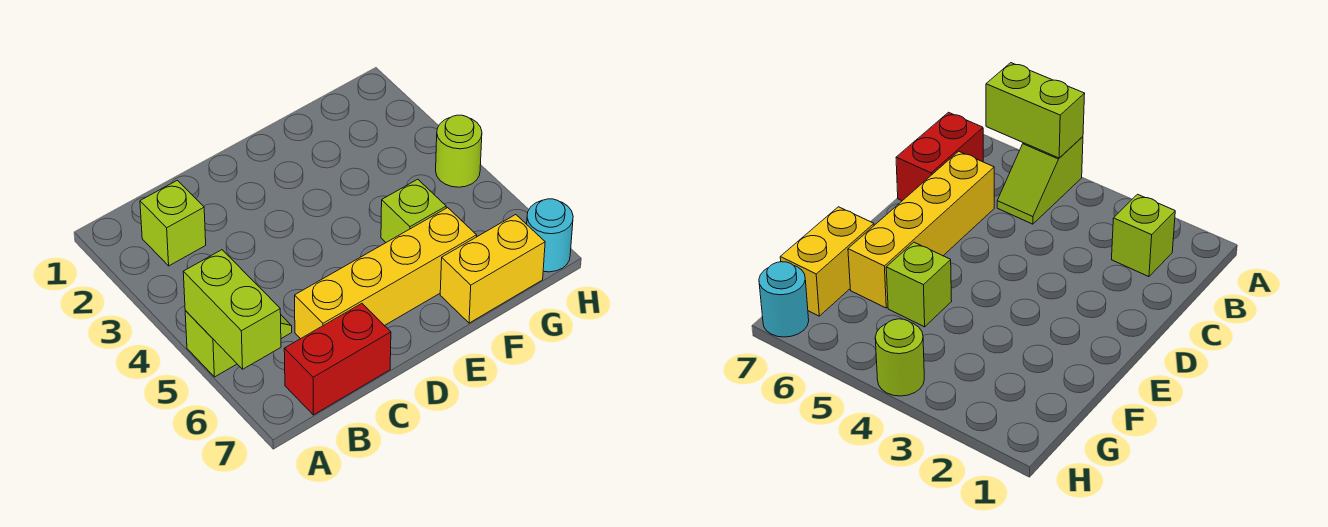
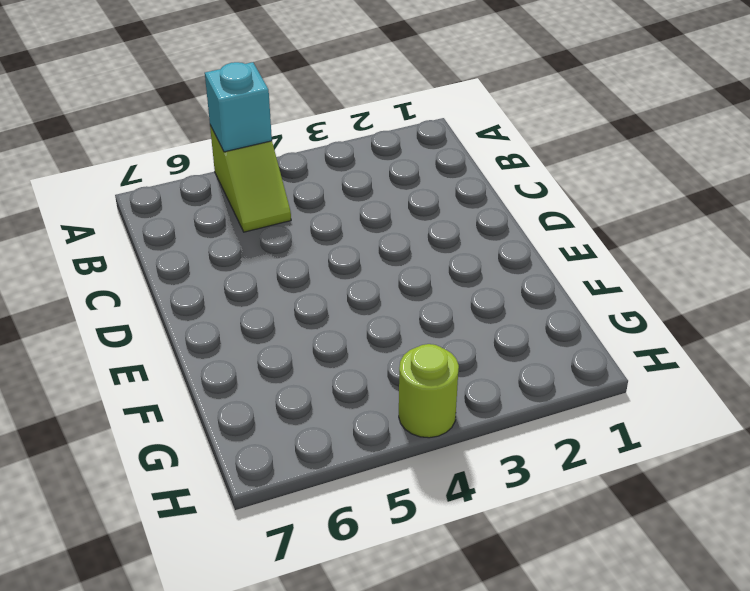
cyan 1x1 brick [205,62,272,152] -> lime 1x2 brick [183,250,281,369]
none -> lime 1x1 brick [140,180,206,266]
none -> red 1x2 brick [284,304,391,415]

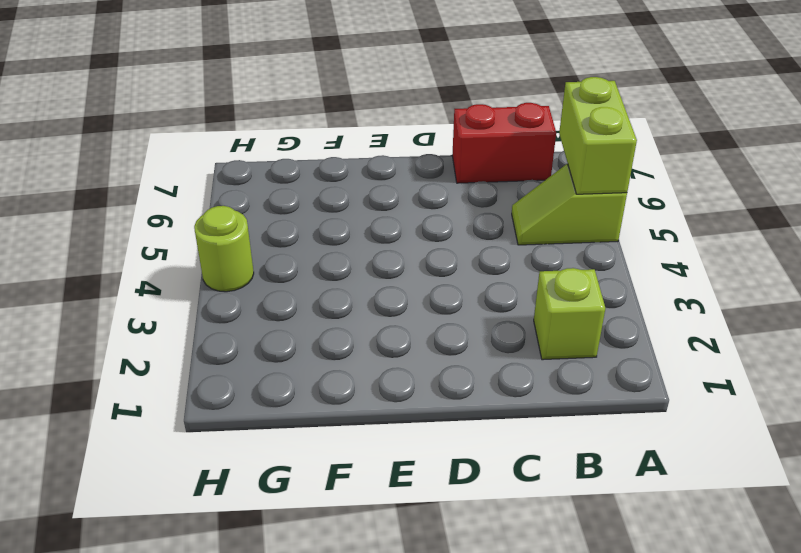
none -> yellow 1x4 brick [295,208,477,339]
none -> lime 1x1 brick [381,179,446,242]

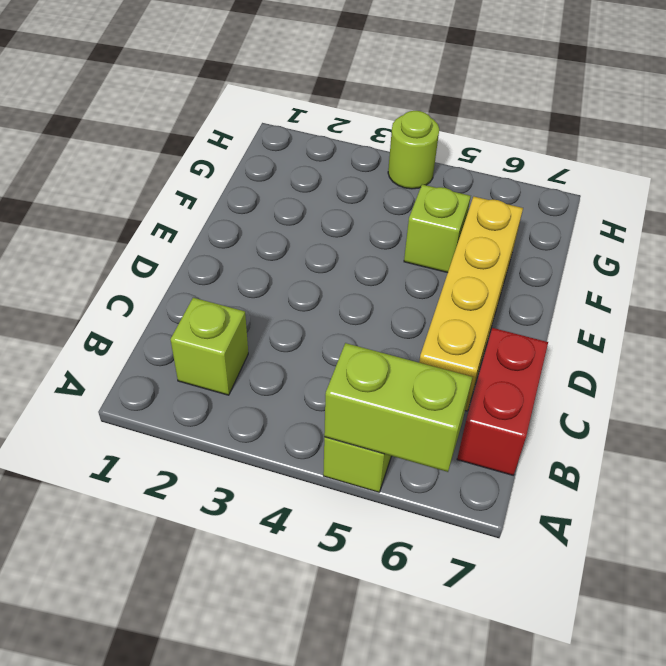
none -> yellow 1x2 brick [440,215,545,323]
none -> cyan 1x1 round brick [527,199,573,272]

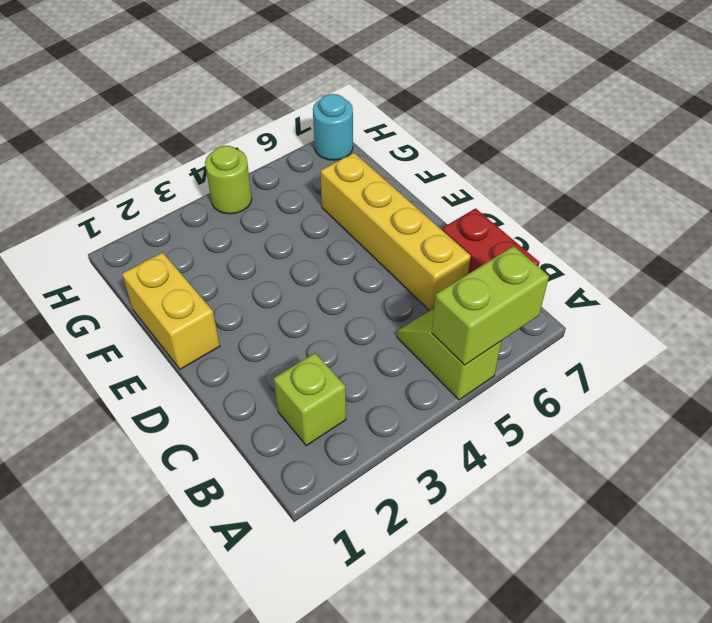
yellow 1x2 brick [122,252,220,369] -> yellow 1x2 brick moved to [440,215,545,323]
none -> lime 1x1 brick [381,179,446,242]

